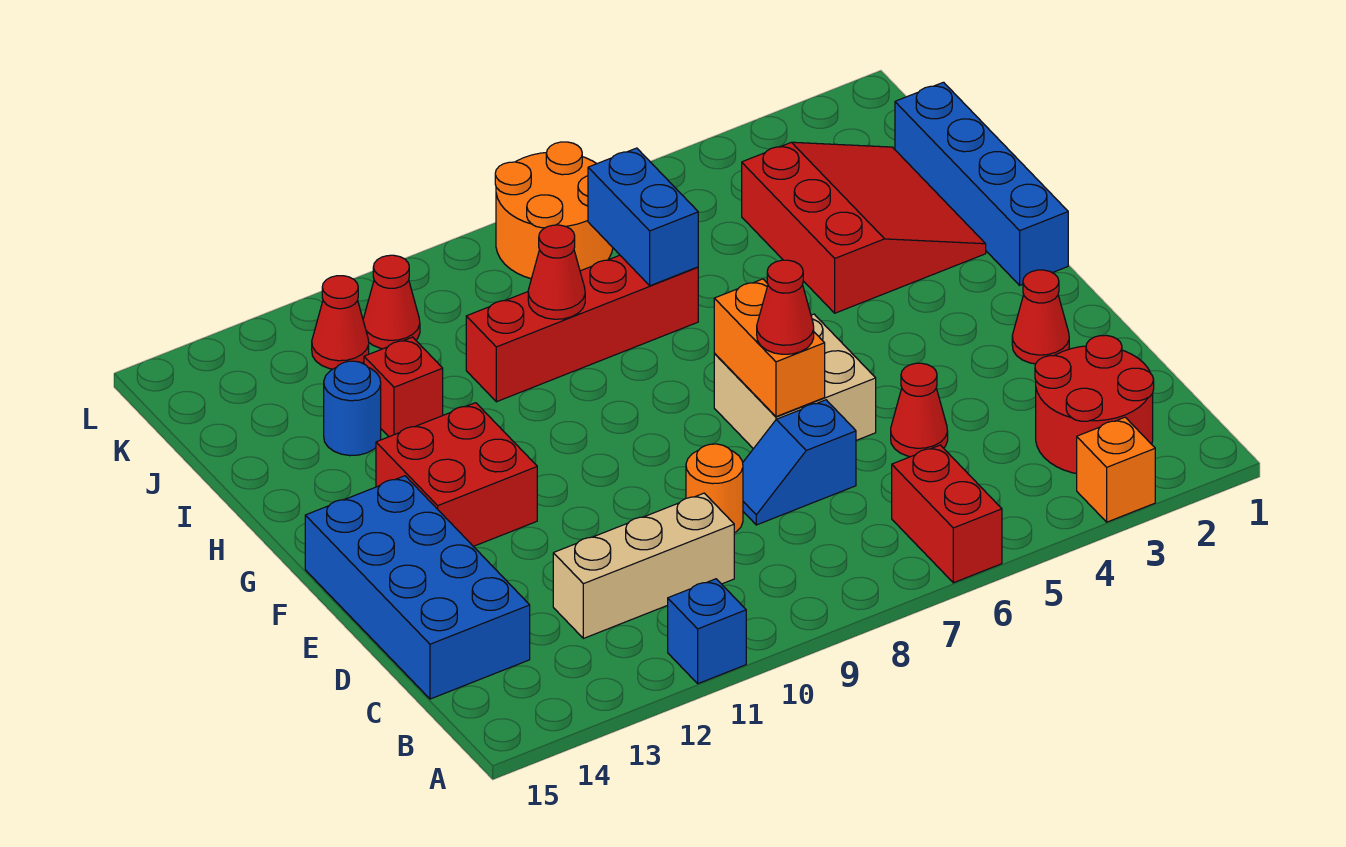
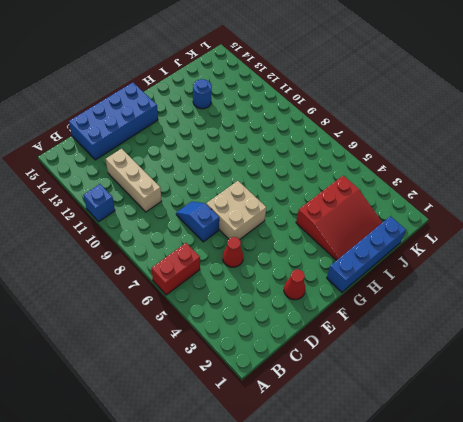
none -> orange 1x1 brick [1077,417,1155,522]
none -> red 2x2 round brick [1035,335,1154,474]
none -> orange 1x1 round brick [686,444,743,533]

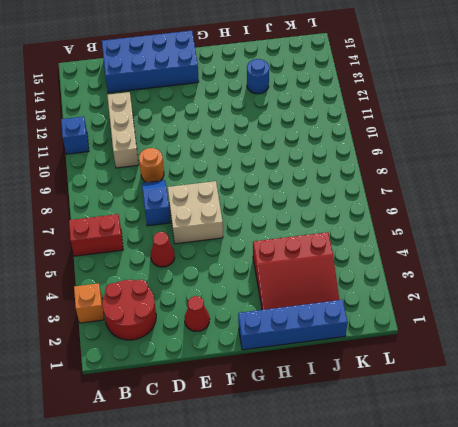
none -> red 2x2 brick [376,403,537,546]
none -> red 1x4 brick [466,255,698,402]
none -> red 1x1 brick [364,337,443,437]

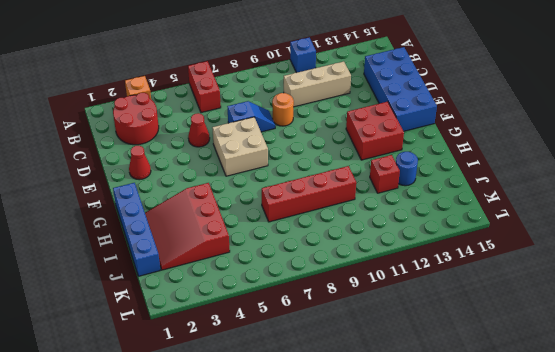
none -> orange 2x2 round brick [495,142,613,279]
none -> red 1x1 cone [363,255,420,349]
none -> red 1x1 cone [312,276,369,369]

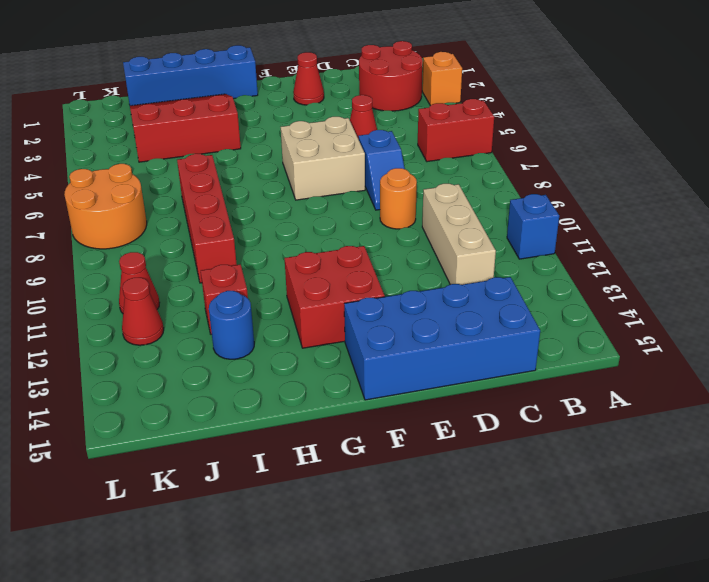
none -> orange 1x2 brick [714,279,825,417]
none -> blue 1x2 brick [588,148,698,286]
none -> red 1x1 cone [528,225,585,319]

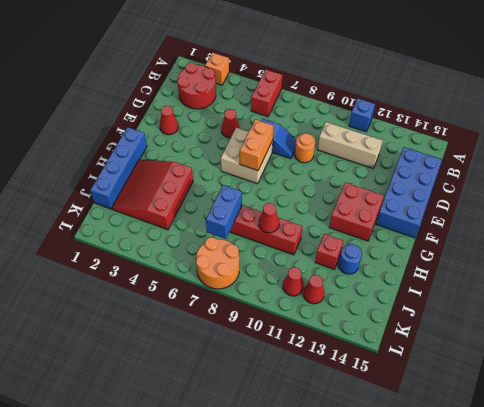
none -> red 1x1 cone [757,260,814,354]

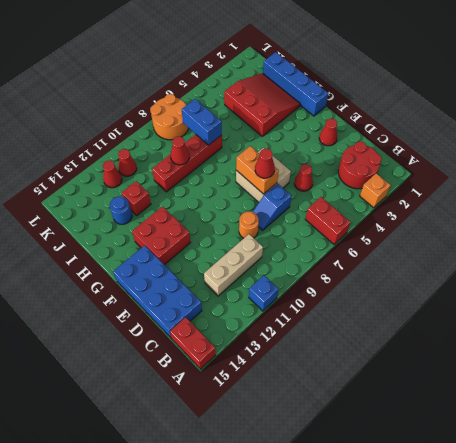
red 1x2 brick [170,317,216,369] -> none

